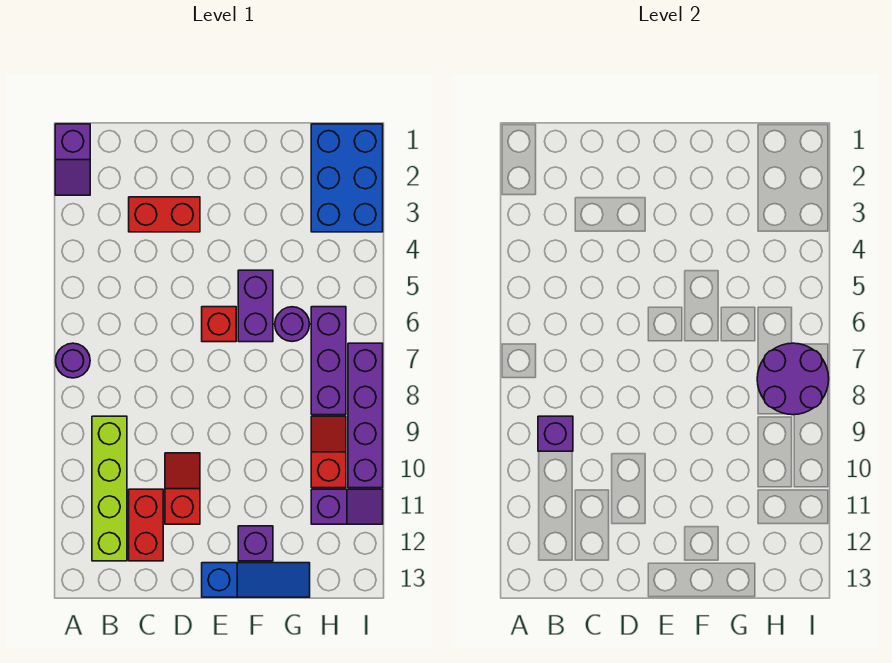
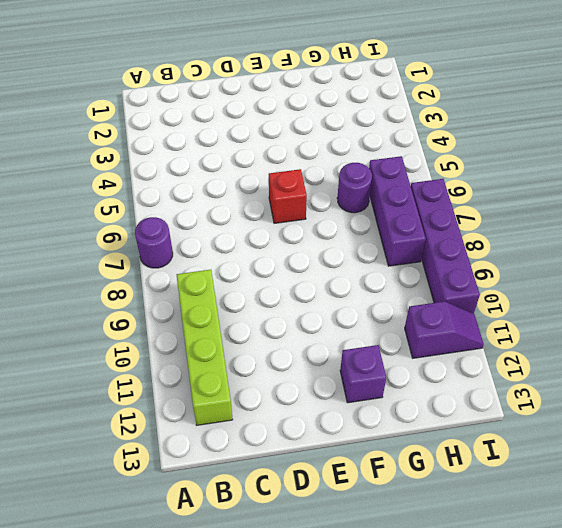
none -> purple 1x2 slope [55,124,90,195]
none -> red 1x2 brick [129,197,200,232]
none -> red 1x2 brick [129,489,163,561]

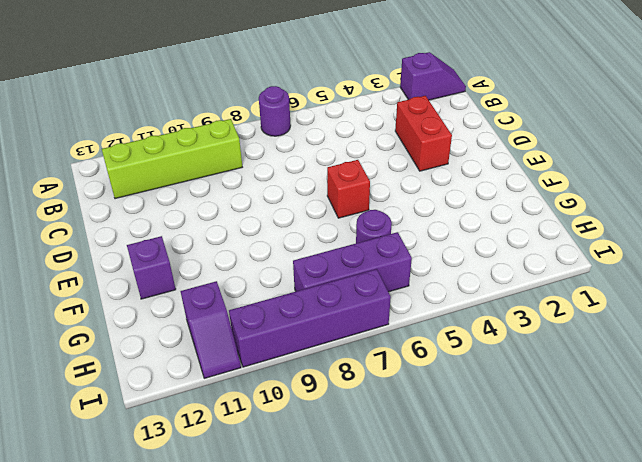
purple 1x2 slope [400,52,466,100] -> purple 1x2 slope turned to [55,124,90,195]
none -> red 1x2 brick [129,489,163,561]
none -> red 1x2 slope [165,453,200,524]
none -> blue 1x3 slope [202,563,310,597]

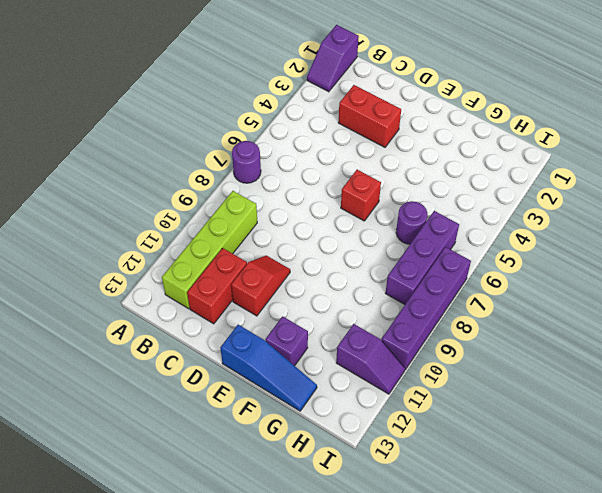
none -> purple 1x2 brick [238,270,273,342]
none -> blue 2x3 brick [311,124,383,232]
none -> red 1x2 slope [311,416,346,488]

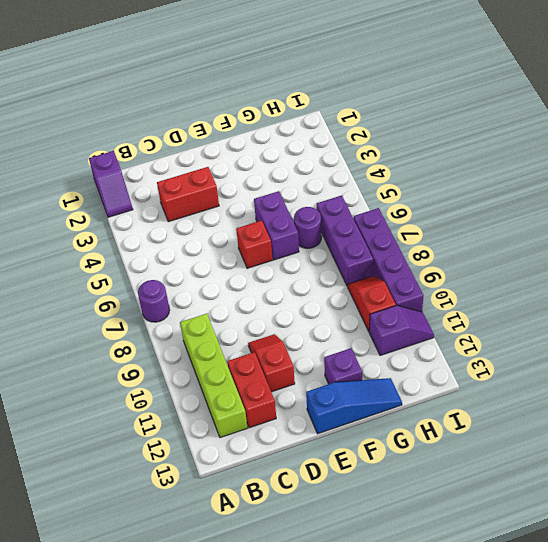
none -> blue 2x3 brick [311,124,383,232]
none -> purple 1x1 brick [538,416,573,451]
none -> purple 2x2 round brick [757,343,829,415]

